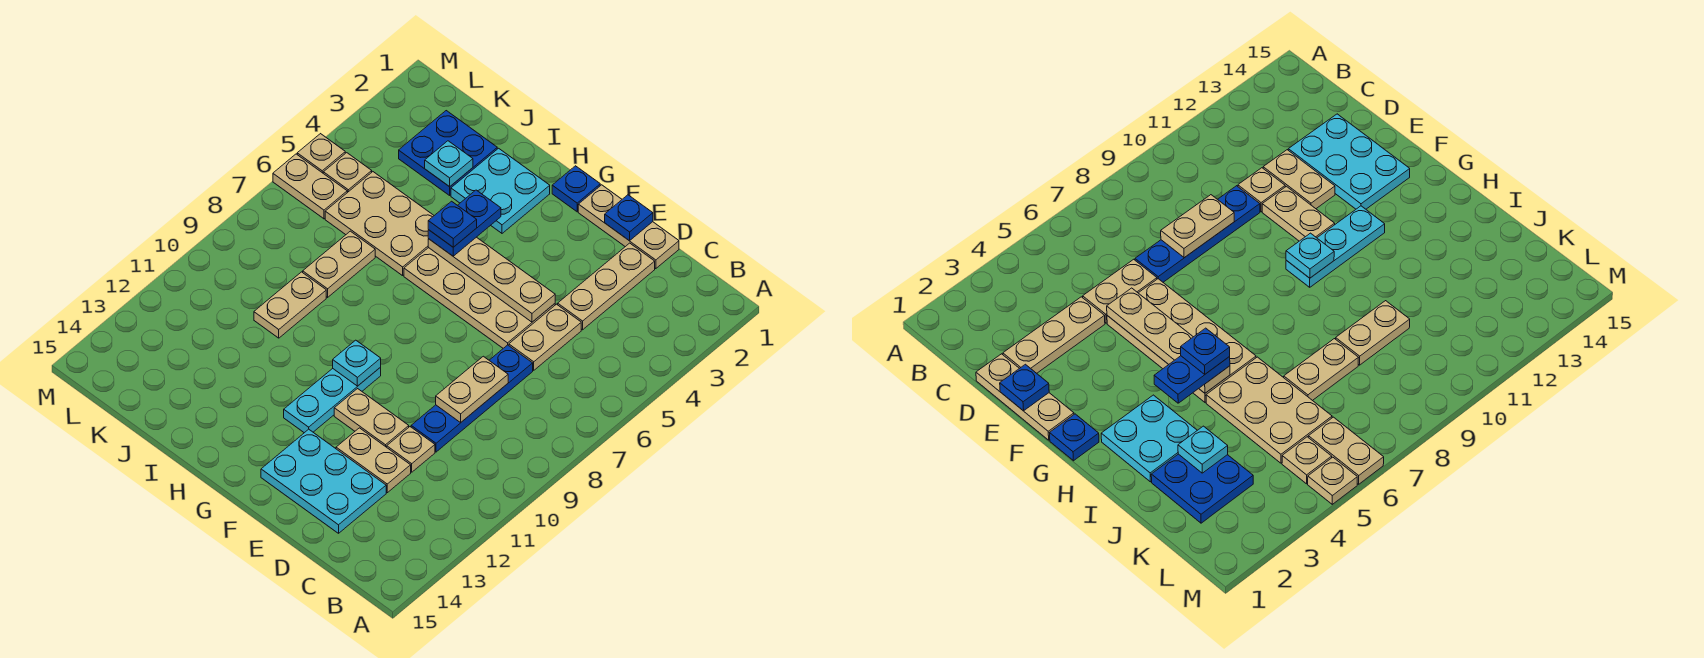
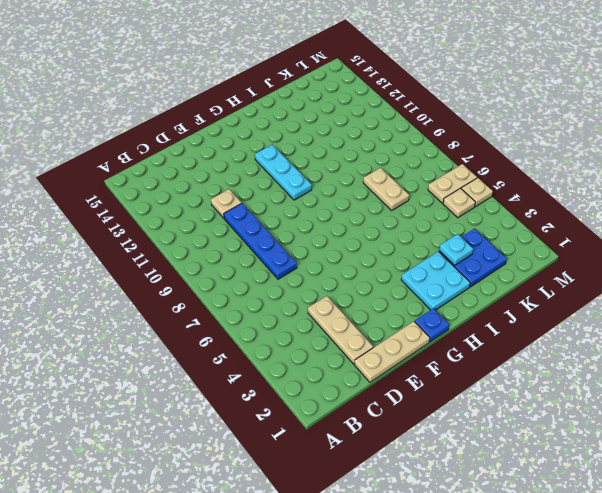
none -> tan 1x2 plate [509,304,581,370]
none -> tan 1x2 plate [336,428,411,493]
none -> cyan 2x3 plate [261,429,386,533]

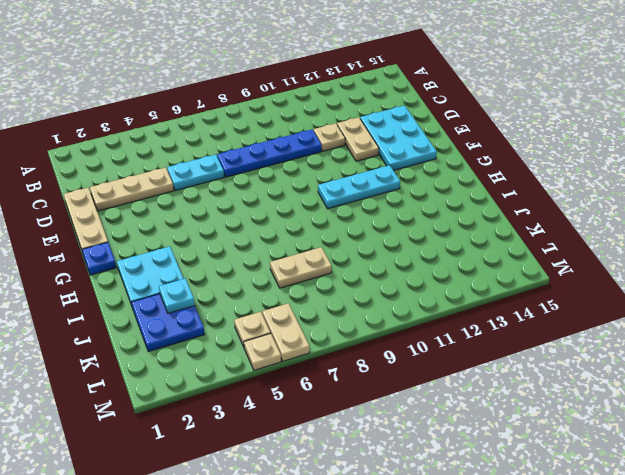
cyan 1x2 plate [167,155,224,191] -> tan 1x2 plate [509,304,581,370]
none -> tan 2x4 plate [404,248,555,348]
none -> tan 1x2 plate [334,389,409,447]
none -> tan 2x3 plate [325,172,434,276]

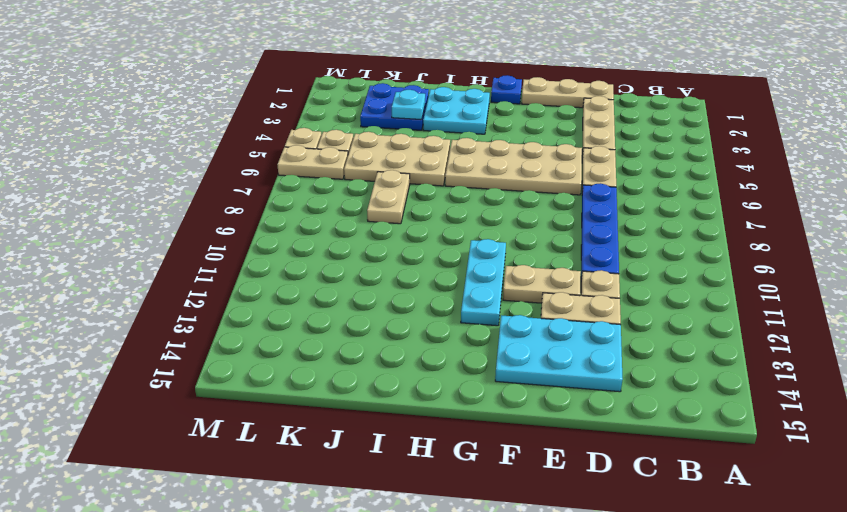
none -> tan 1x2 plate [254,272,326,338]
none -> tan 1x2 plate [436,356,508,422]
none -> blue 1x1 plate [605,195,653,241]

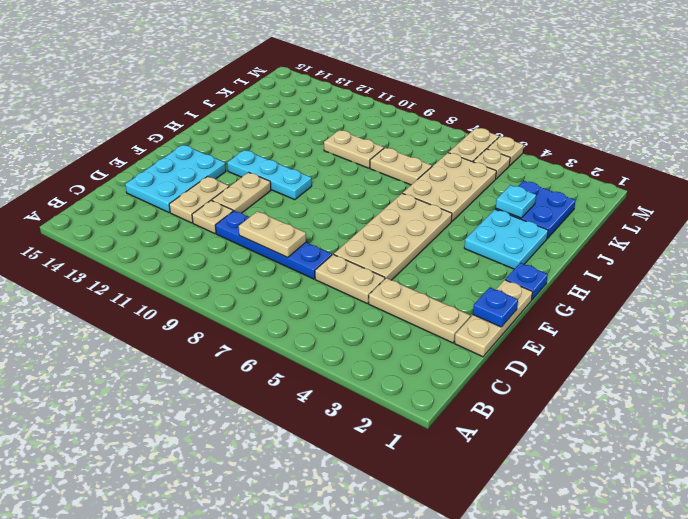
none -> tan 1x4 plate [428,237,555,322]
none -> cyan 1x1 plate [333,340,381,386]
none -> blue 1x2 plate [428,190,501,256]

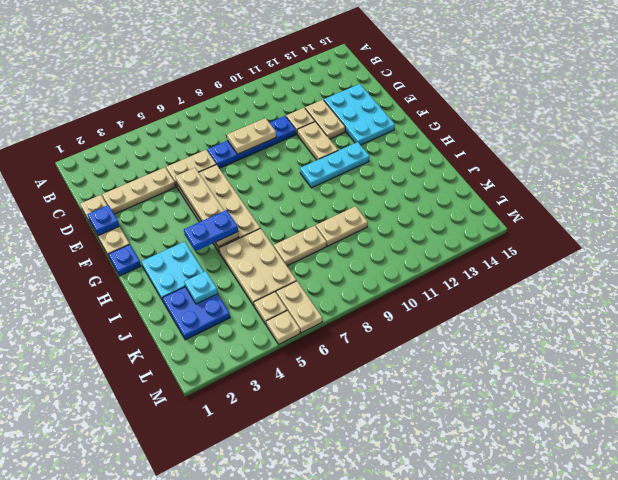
none -> cyan 1x1 plate [333,340,381,386]
none -> blue 1x1 plate [428,201,477,247]

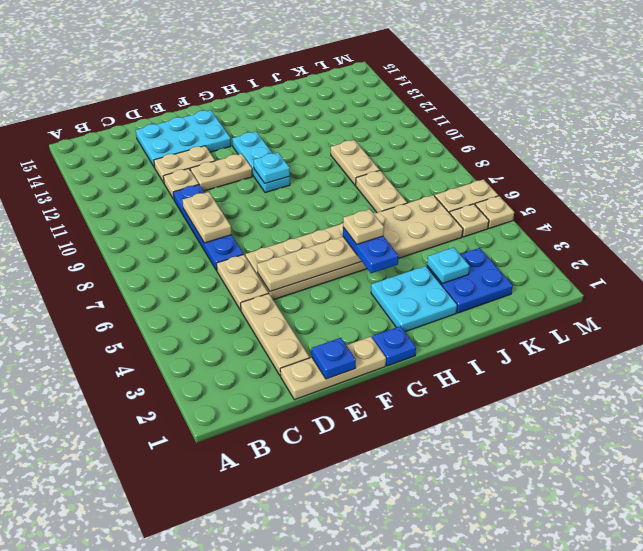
tan 1x1 plate [343,209,384,244] -> blue 1x1 plate [428,201,477,247]

